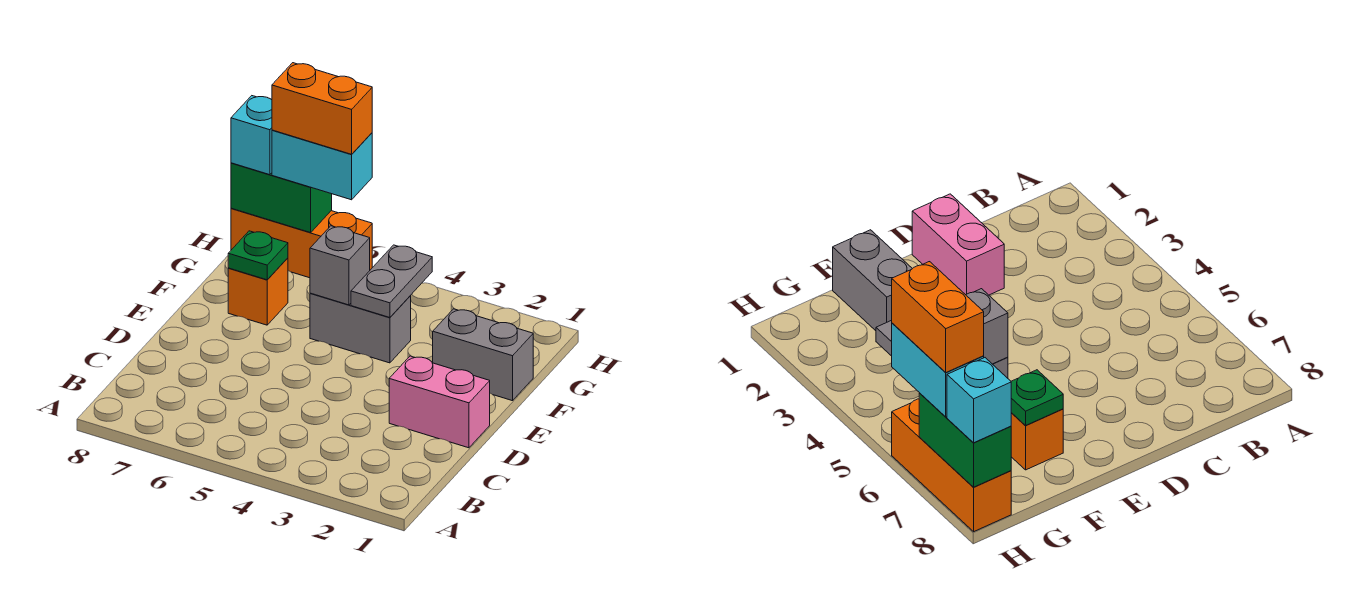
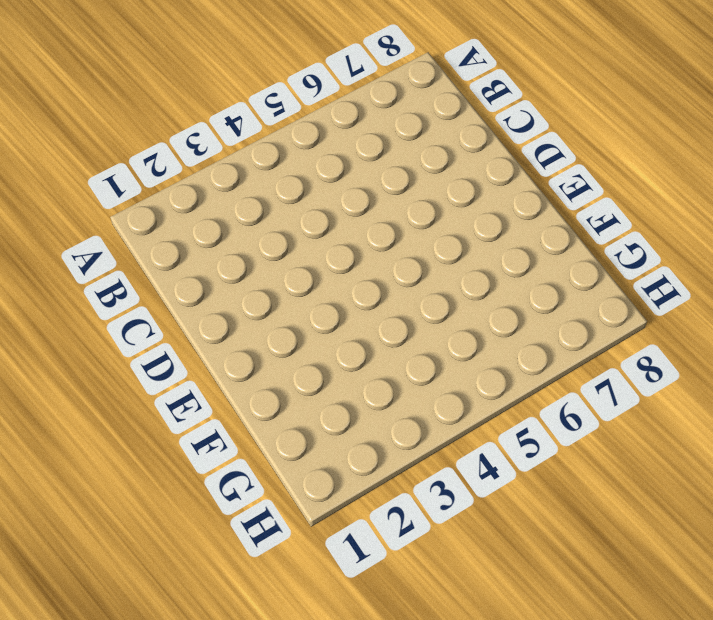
none -> pink 1x2 brick [389,356,490,448]
none -> grey 1x2 brick [433,309,533,401]
none -> grey 1x2 brick [310,293,411,363]

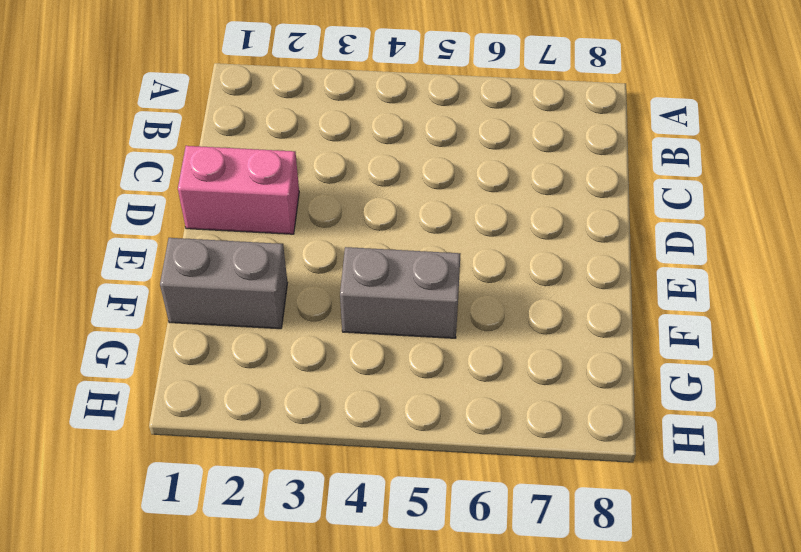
none -> orange 1x1 brick [228,258,288,325]
none -> orange 1x3 brick [231,208,372,278]
none -> grey 1x2 plate [351,245,432,318]

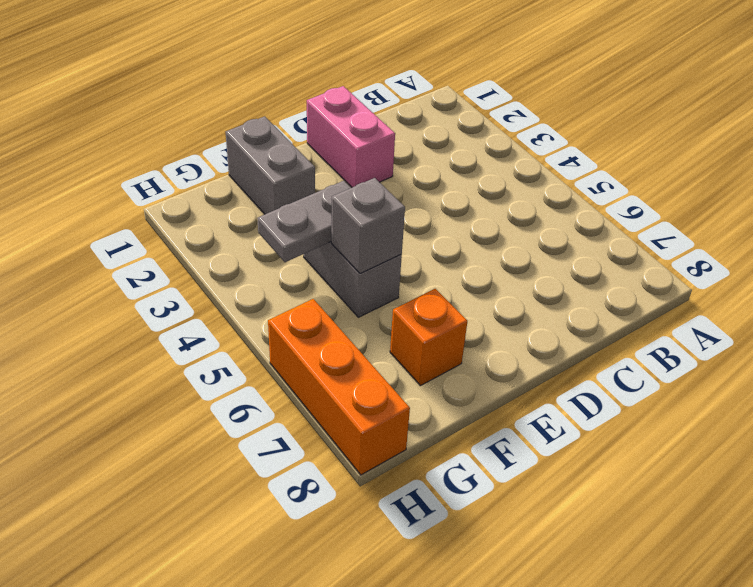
none -> green 1x1 plate [228,231,288,280]
none -> green 1x2 brick [231,163,332,233]
none -> cyan 1x2 brick [272,130,372,200]

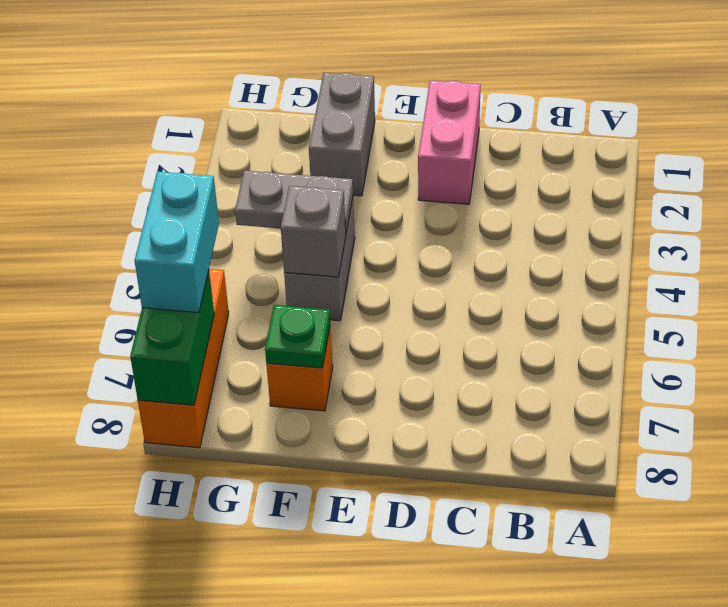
none -> cyan 1x1 brick [231,96,272,175]
none -> orange 1x2 brick [272,63,372,154]

